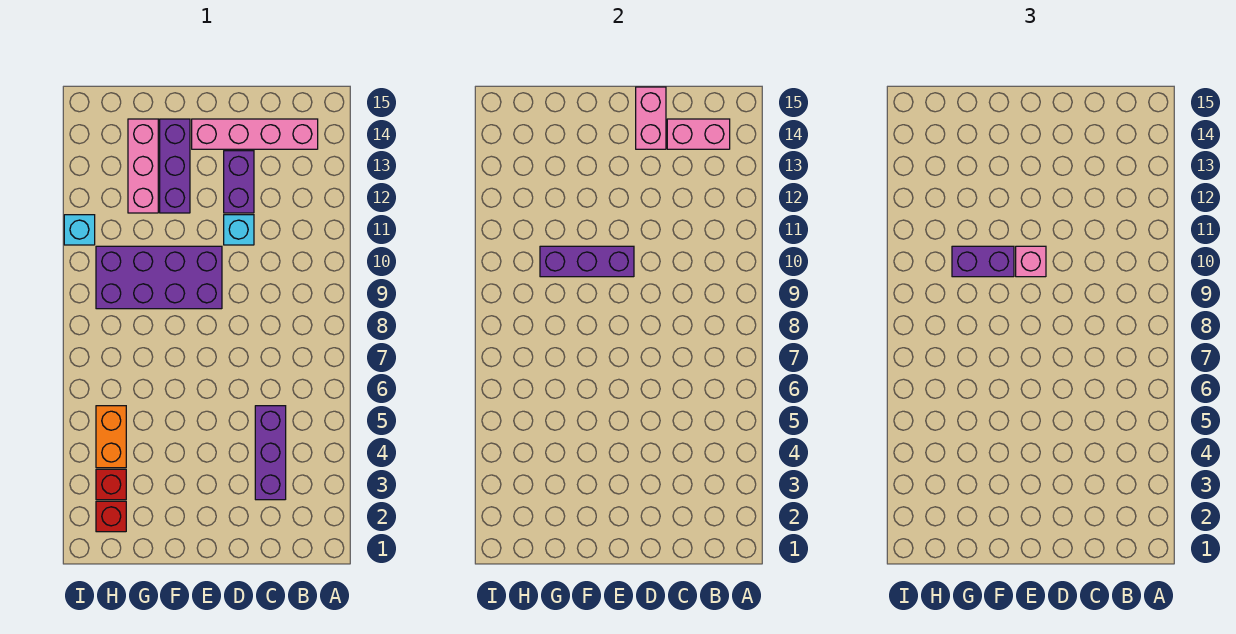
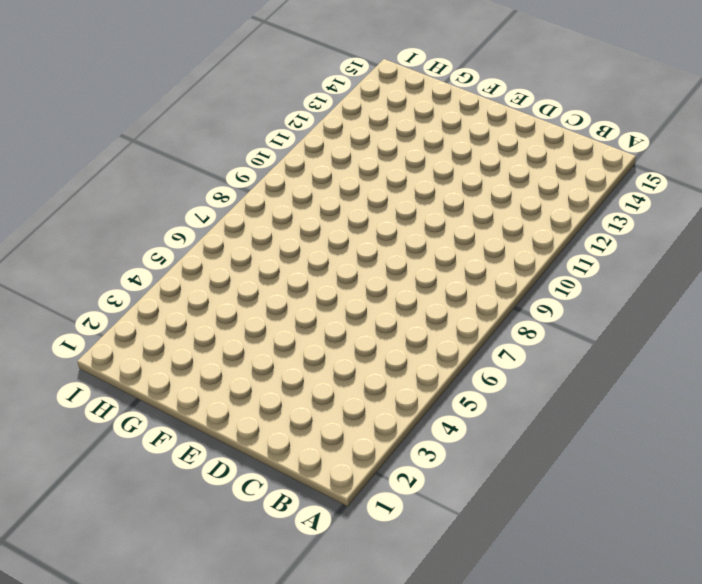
none -> pink 1x4 brick [192,119,318,149]
none -> purple 1x3 brick [255,406,286,500]
none -> cyan 1x1 brick [224,215,254,245]

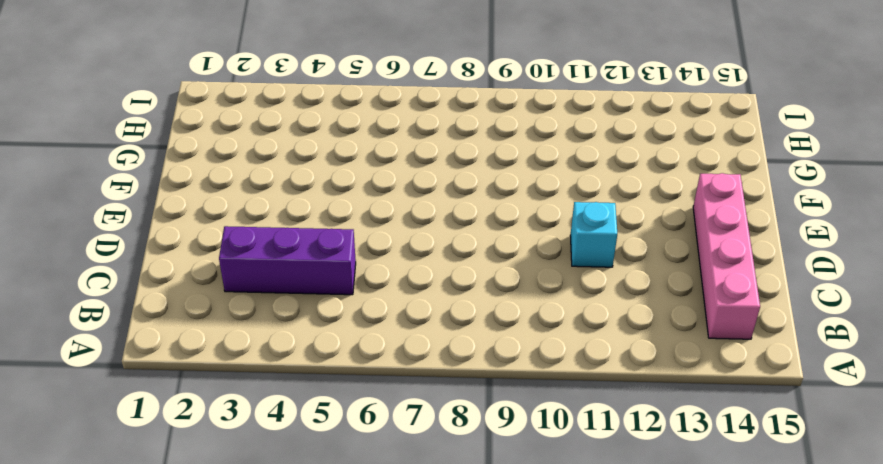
none -> purple 1x2 brick [224,151,254,213]
none -> purple 2x4 brick [96,246,222,309]
none -> purple 1x3 brick [160,119,190,213]

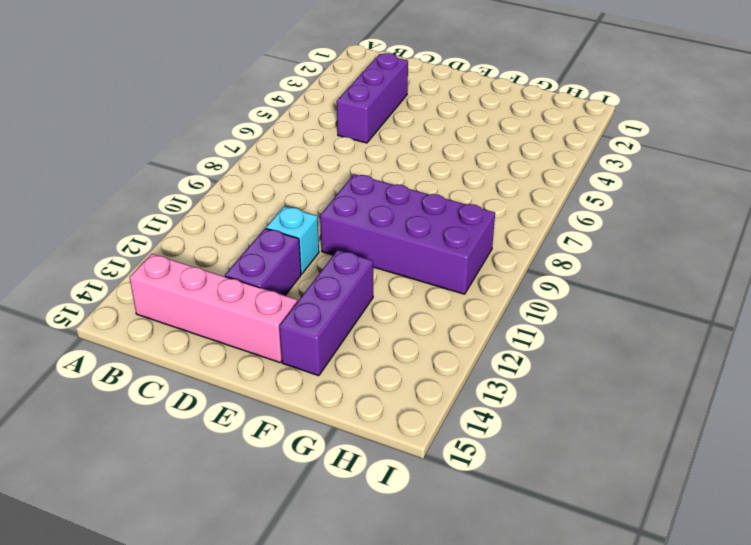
none -> pink 1x3 brick [128,119,158,213]
none -> red 1x1 brick [96,501,126,532]
none -> red 1x1 brick [96,469,126,500]

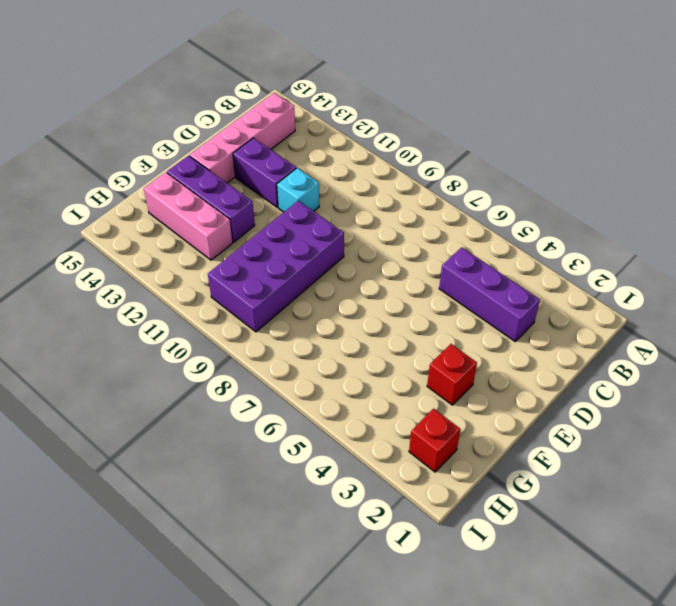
red 1x1 brick [427,344,477,405] -> red 1x1 brick moved to [96,469,126,500]
none -> orange 1x2 brick [96,406,126,468]
none -> cyan 1x1 brick [64,215,95,245]
none -> pink 1x2 brick [667,119,730,149]

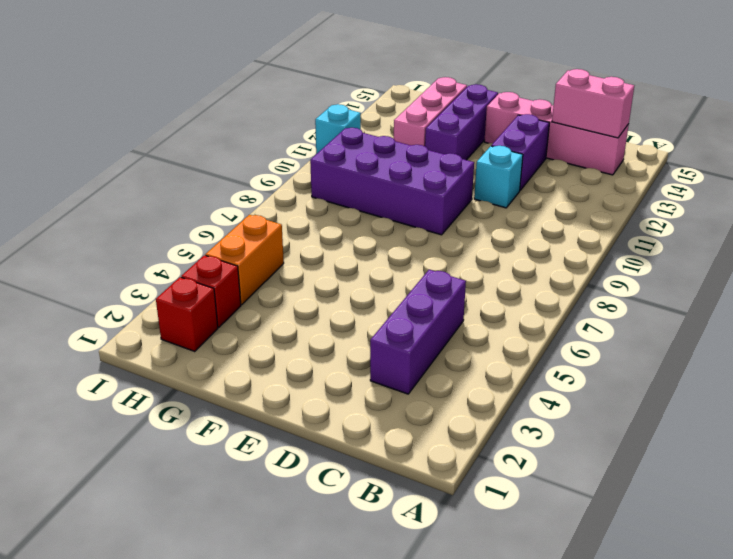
none -> pink 1x2 brick [636,87,666,149]
none -> purple 1x3 brick [540,246,634,277]
none -> pink 1x1 brick [1016,246,1046,277]

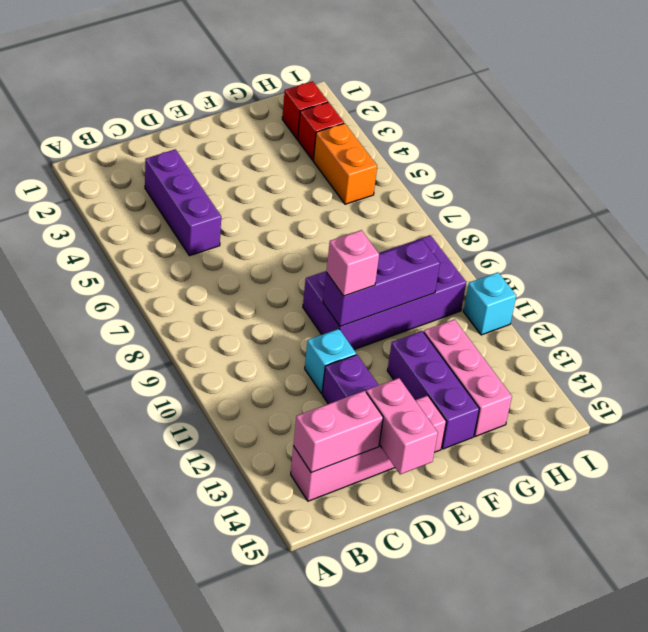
none -> purple 1x2 brick [952,246,1014,277]

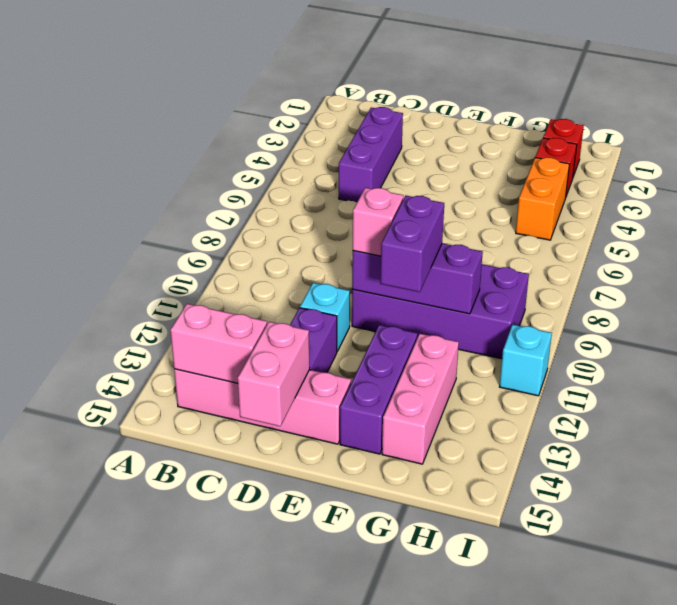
purple 1x2 brick [380,195,444,292] -> purple 1x2 brick turned to [952,246,1014,277]

